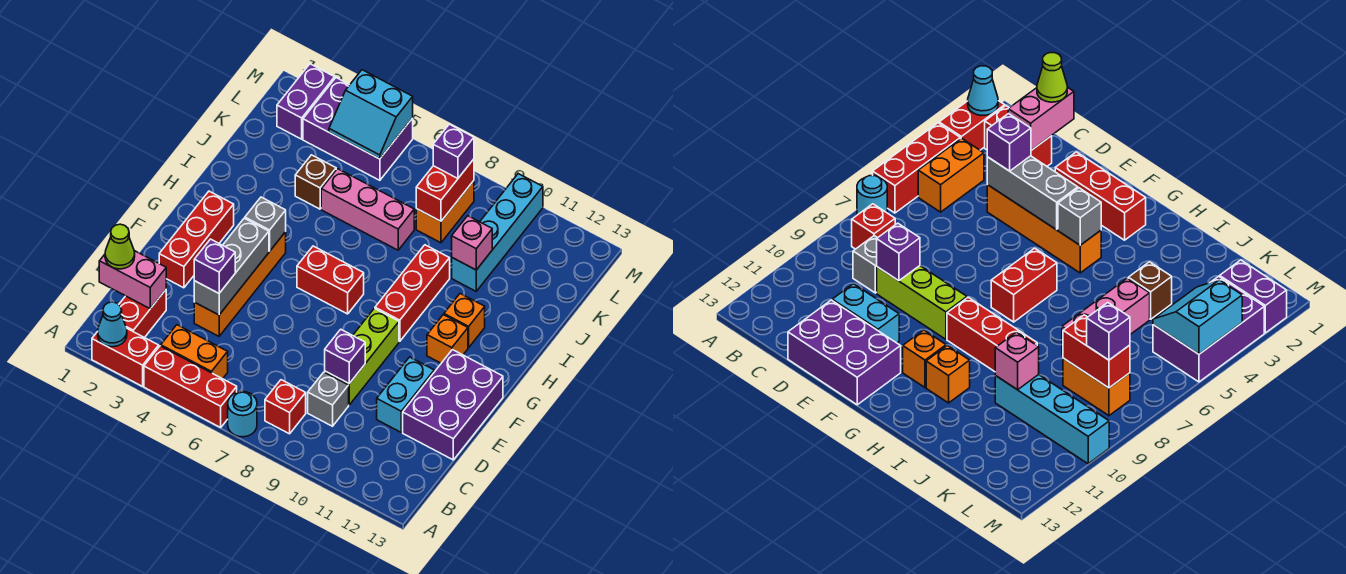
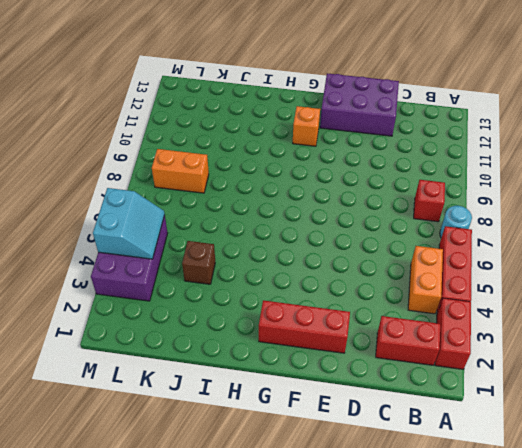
none -> grey 1x1 brick [308,372,349,426]
none -> orange 1x4 brick [194,232,286,336]
none -> lime 1x3 brick [325,308,399,405]
none -> cyan 1x2 brick [377,357,434,432]

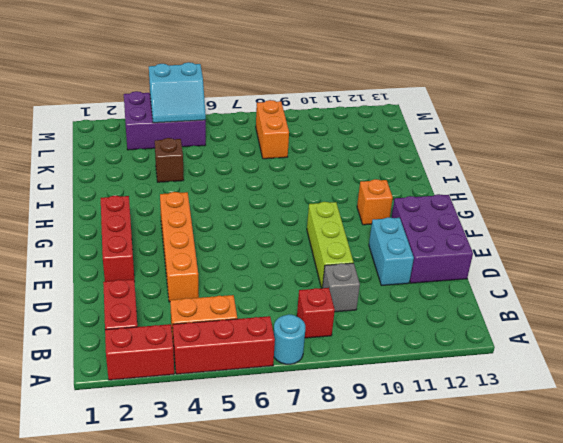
none -> red 1x2 brick [297,246,364,314]
none -> red 1x3 brick [375,245,450,341]
none -> orange 1x1 brick [444,294,485,348]
none -> pink 1x3 brick [321,169,414,250]

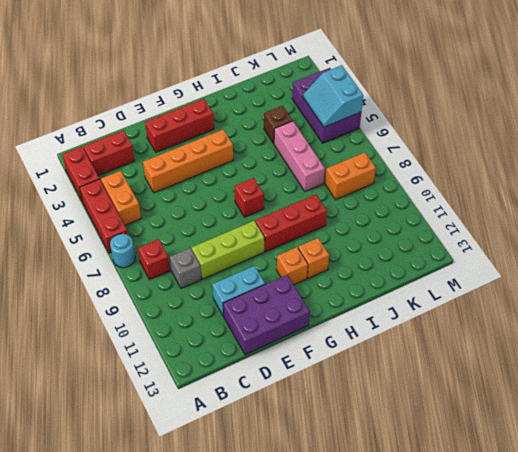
red 1x1 brick [234,178,264,217] -> red 1x2 brick [297,246,364,314]
none -> cyan 1x4 brick [452,174,543,291]
none -> purple 1x2 brick [277,64,335,139]
none -> cyan 1x1 cone [98,302,127,347]
none -> pink 1x2 brick [99,251,166,309]

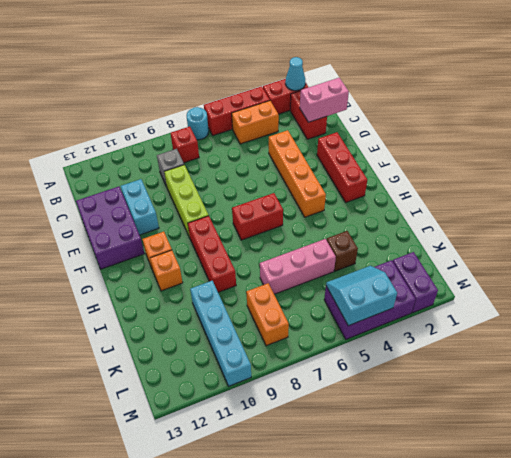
none -> grey 1x3 brick [194,218,269,315]
none -> purple 1x1 brick [325,329,365,383]
none -> grey 1x1 brick [245,197,286,251]
none -> pink 1x1 brick [452,216,492,270]

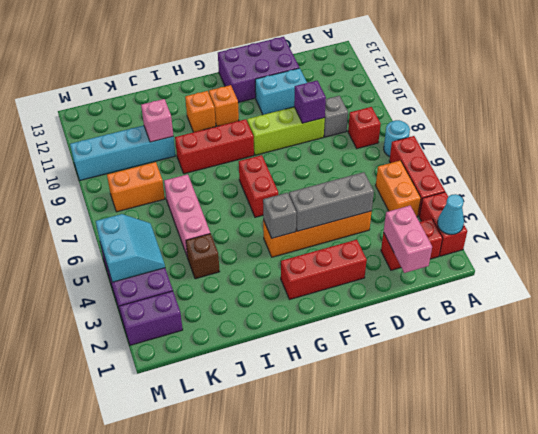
none -> red 1x2 brick [416,159,474,221]
none -> lime 1x1 cone [105,224,135,269]
none -> purple 1x1 brick [194,239,235,293]
none -> purple 1x1 brick [433,124,474,178]

